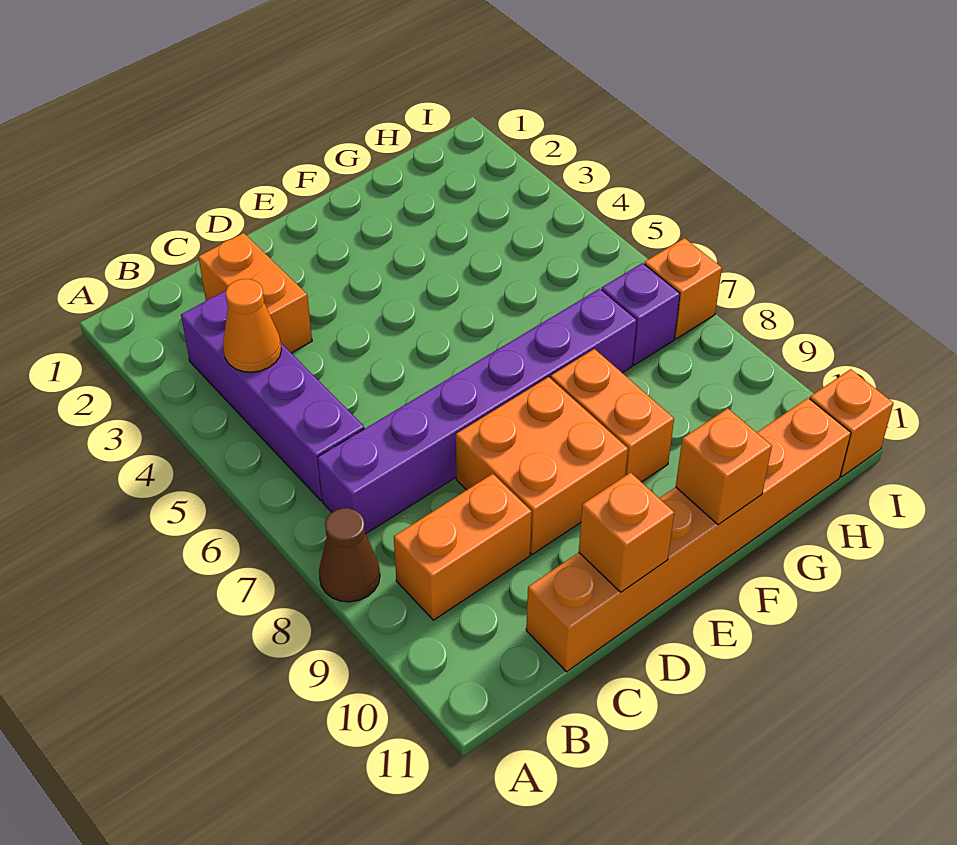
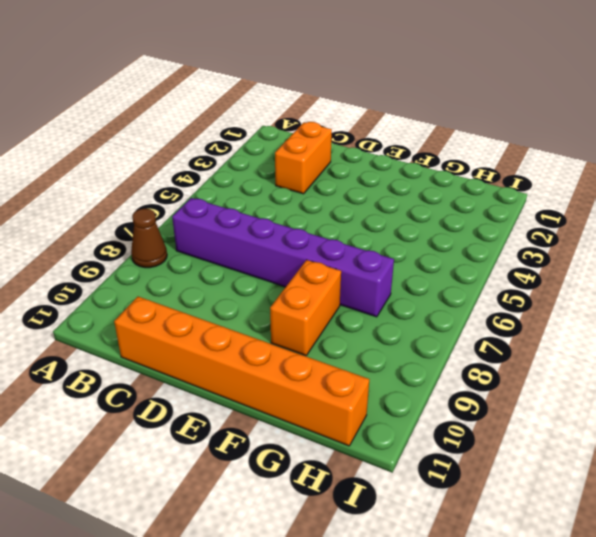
none -> purple 1x4 brick [181,291,364,501]
none -> orange 1x2 brick [394,474,532,620]
none -> orange 2x2 brick [456,377,628,554]

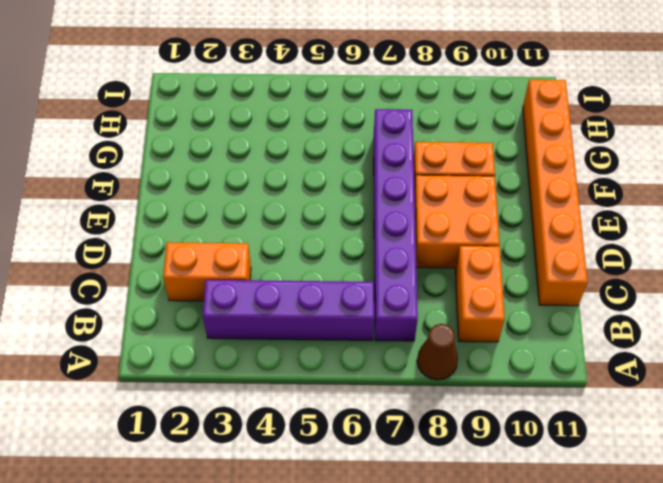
none -> purple 1x1 brick [602,263,680,365]
none -> orange 1x1 brick [645,238,722,339]
none -> orange 1x1 brick [810,369,894,477]

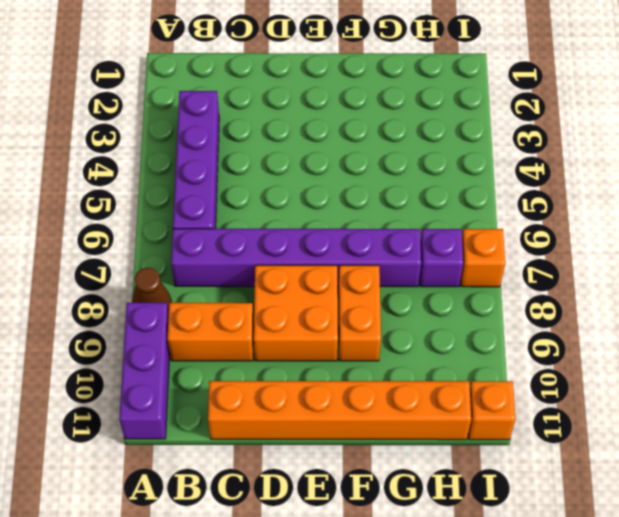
purple 1x3 brick [119,303,170,439] -> none
none -> orange 1x2 brick [198,233,312,353]
none -> orange 1x1 cone [223,279,281,372]
none -> orange 1x1 brick [579,472,674,592]

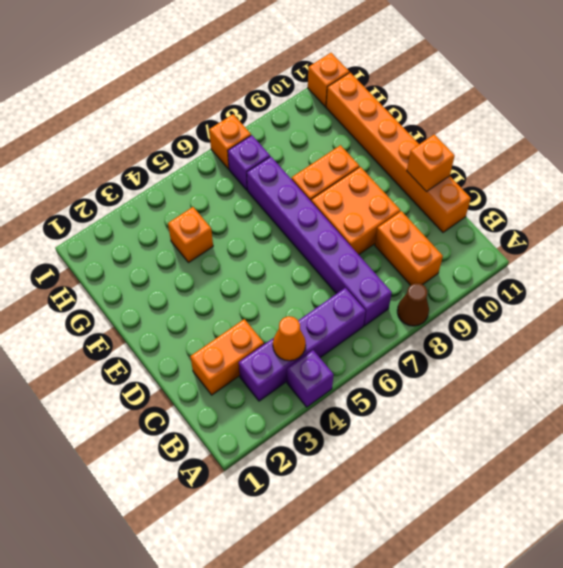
purple 1x1 brick [287,350,334,407] -> none
orange 1x1 brick [168,207,213,263] -> orange 1x1 brick moved to [676,408,772,525]

